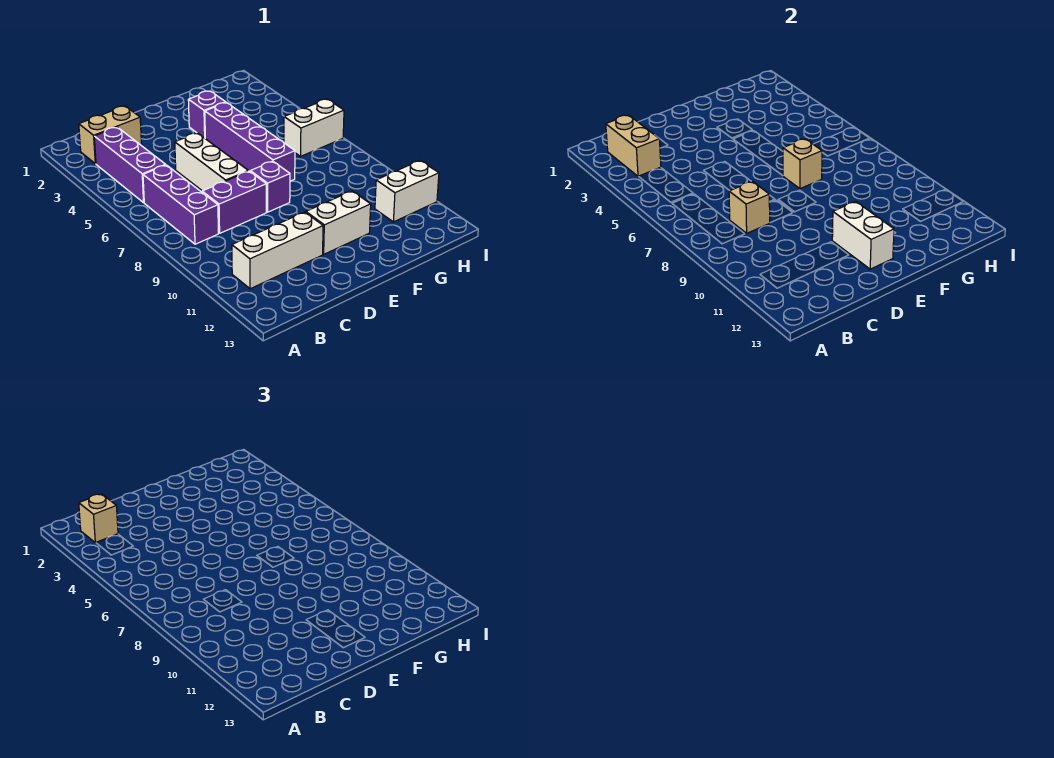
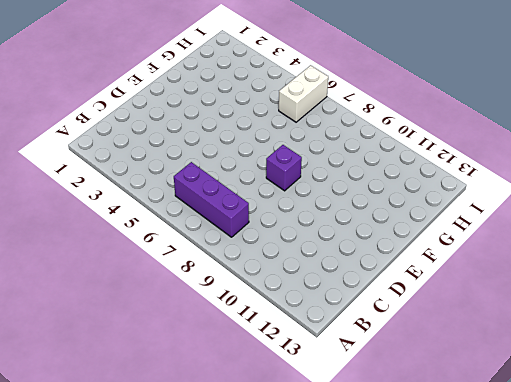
none -> tan 1x2 brick [79,106,142,164]
none -> purple 1x3 brick [94,127,166,203]
none -> white 1x3 brick [232,212,323,289]

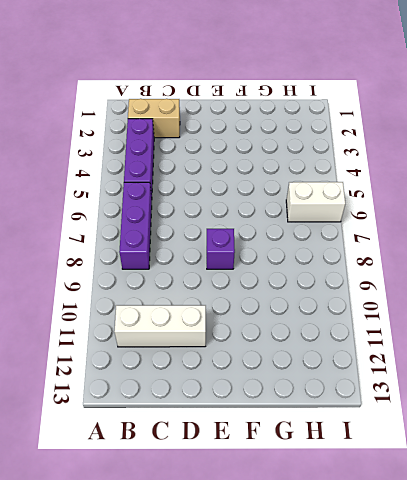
none -> purple 1x2 brick [202,171,266,233]
none -> white 1x3 brick [175,133,248,191]
none -> white 1x2 brick [306,191,371,254]

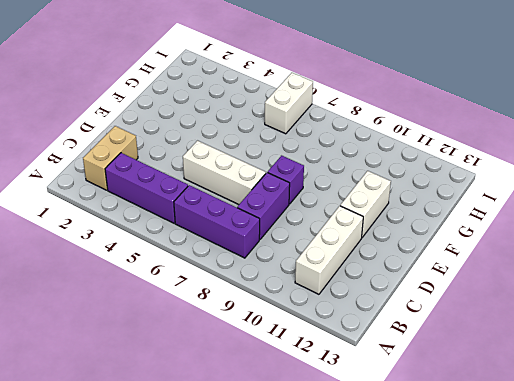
none -> purple 1x1 brick [188,91,226,138]
none -> purple 1x4 brick [205,103,295,181]
none -> white 1x2 brick [375,161,439,222]

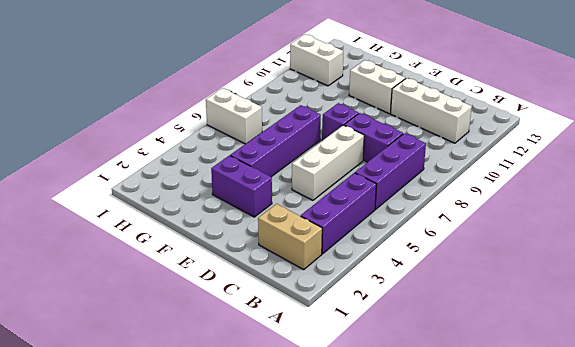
purple 1x2 brick [211,156,272,217] -> purple 1x1 brick [188,91,226,138]
none -> tan 1x2 brick [606,115,661,176]
none -> tan 1x1 brick [729,181,770,233]
none -> white 1x2 brick [832,201,894,269]

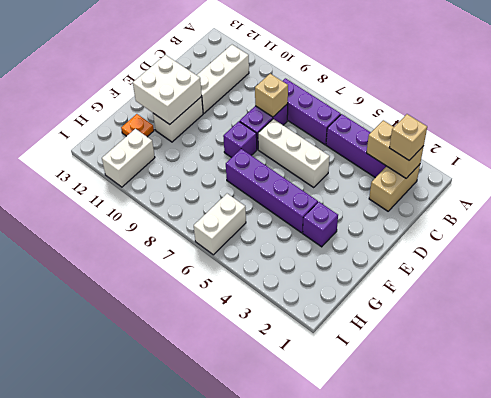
white 2x2 brick [133,55,202,124] -> white 1x2 brick [832,201,894,269]
orange 1x1 plate [121,114,154,137] -> none
none -> tan 1x1 brick [783,139,822,189]

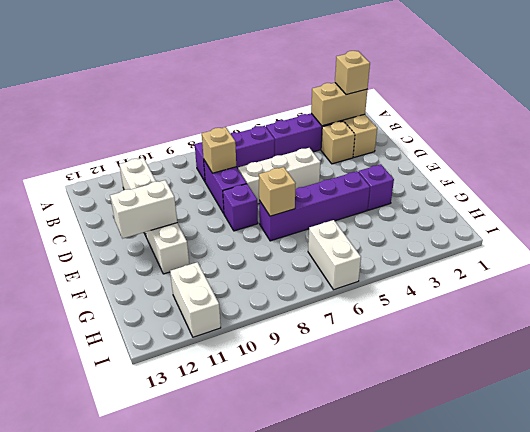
tan 1x1 brick [321,121,355,164] -> none

